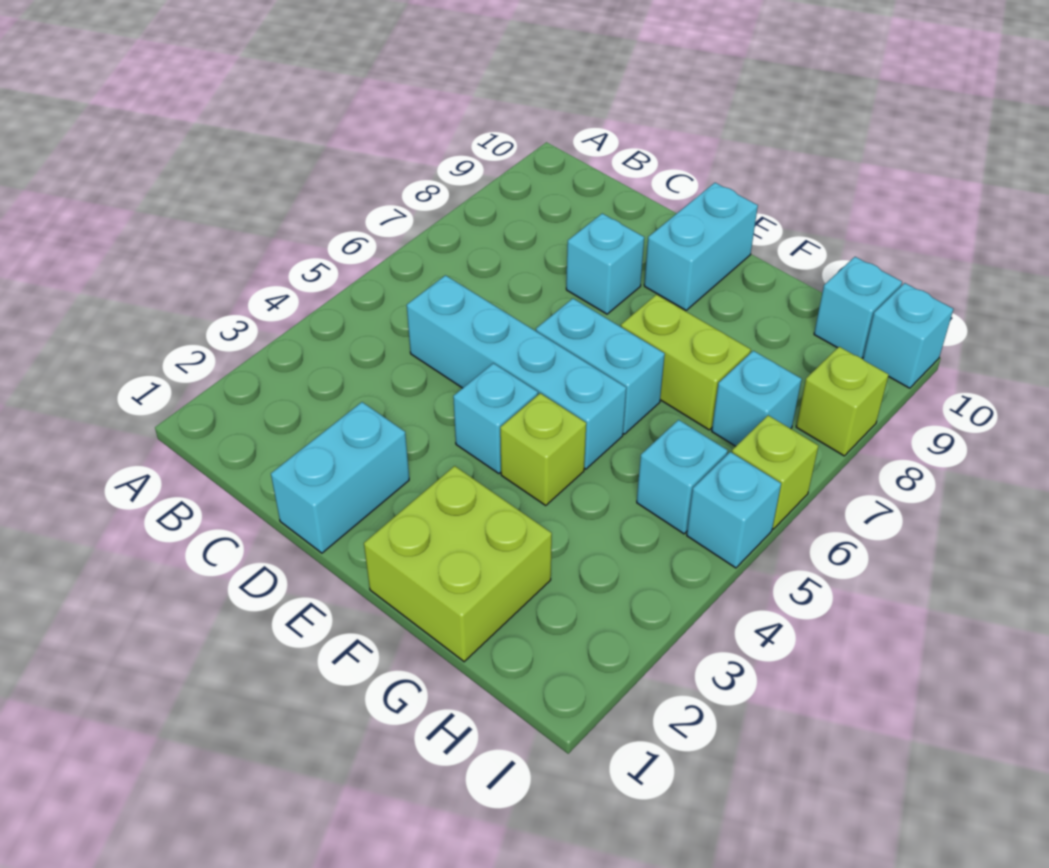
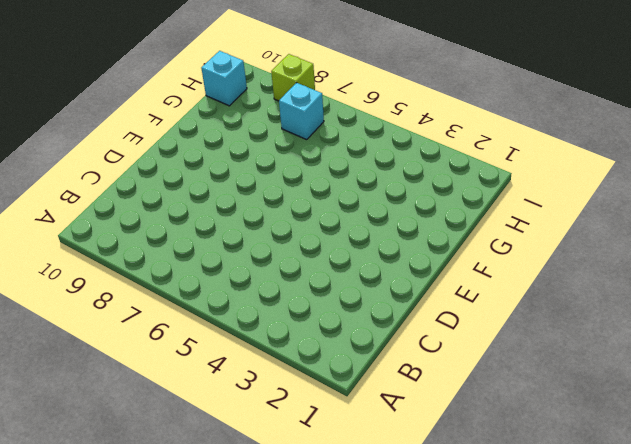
none -> cyan 1x4 brick [407,275,626,469]
none -> cyan 1x2 brick [271,402,409,553]
none -> cyan 1x1 brick [566,213,644,314]

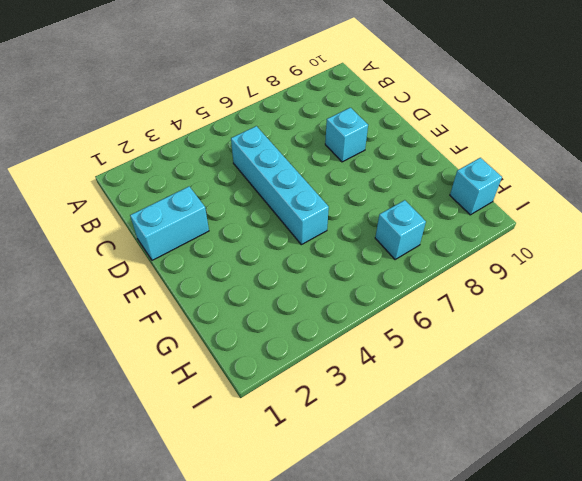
none -> cyan 1x1 brick [453,363,538,474]
none -> cyan 1x2 brick [536,299,665,434]
none -> cyan 1x2 brick [644,183,758,310]

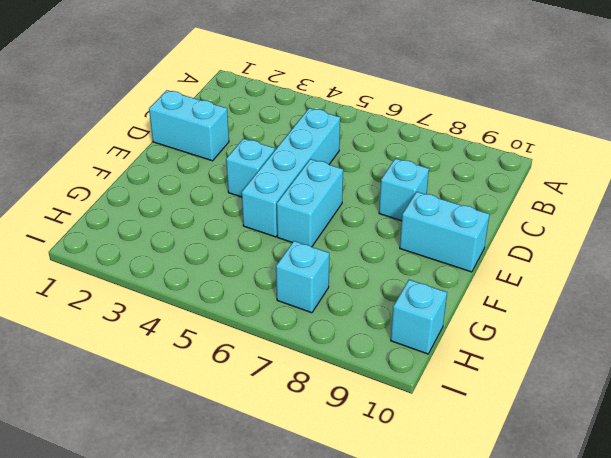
none -> lime 2x2 brick [364,466,552,662]
none -> lime 1x1 brick [500,393,586,505]
none -> lime 1x2 brick [621,295,751,430]

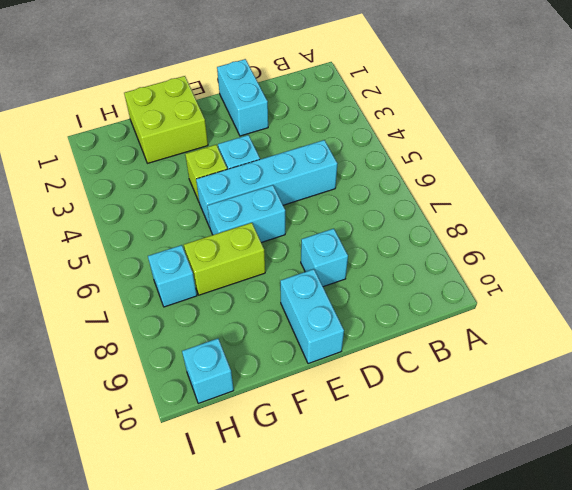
none -> cyan 1x1 brick [637,420,728,534]
none -> cyan 1x1 brick [687,452,781,568]
none -> lime 1x1 brick [732,415,819,529]

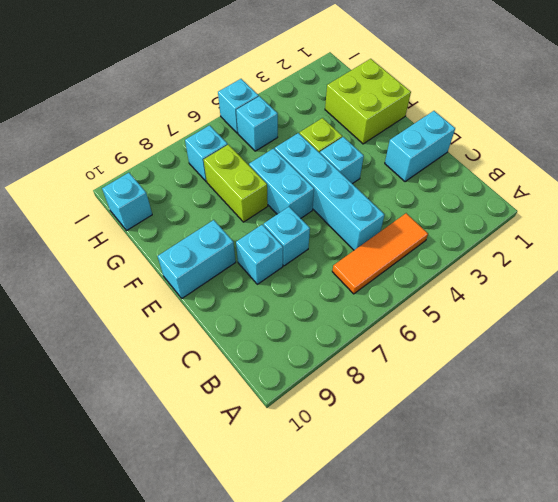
orange 1x3 tile [332,213,428,294] -> none
cyan 1x1 brick [264,207,310,266] -> cyan 1x1 brick moved to [863,283,953,388]
none -> lime 1x1 brick [732,415,819,529]
none -> lime 1x1 brick [796,347,889,456]

